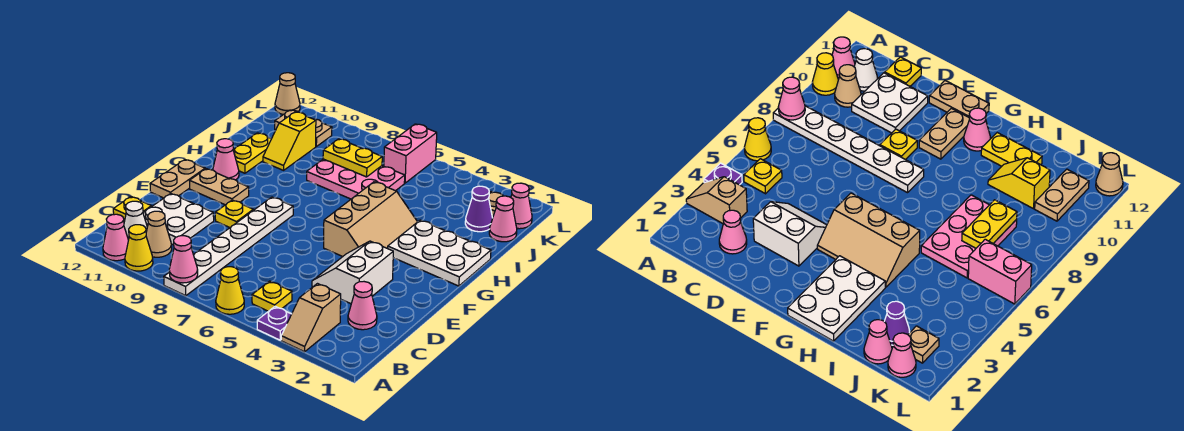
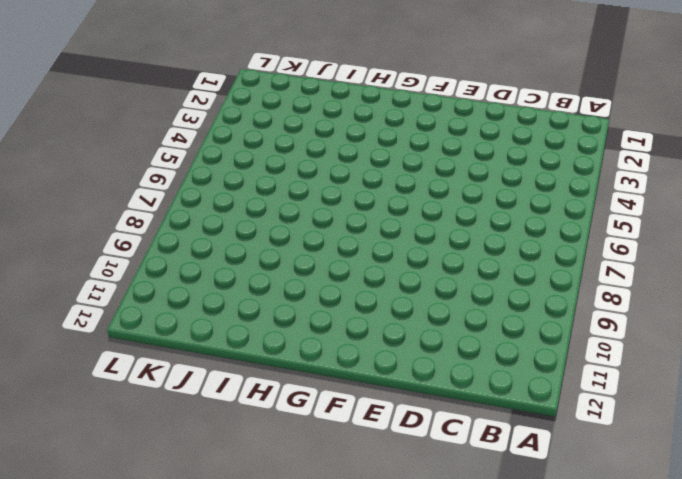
none -> tan 1x2 slope [281,284,341,352]
none -> purple 1x1 plate [257,307,291,340]
none -> yellow 1x1 cone [216,267,244,314]
none -> white 1x6 plate [164,197,293,296]

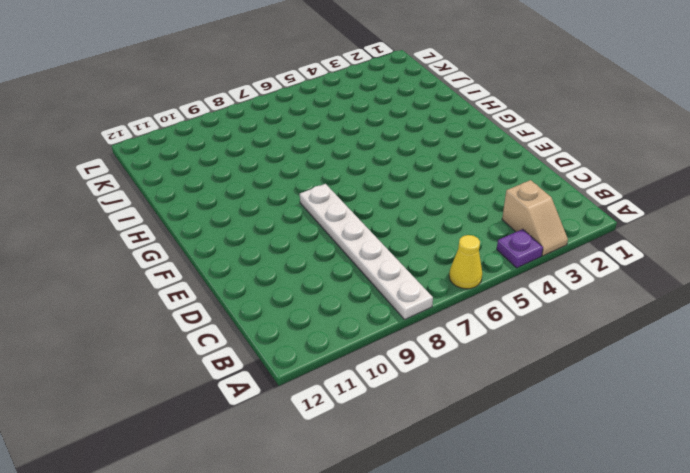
none -> yellow 1x1 cone [125,225,153,271]
none -> pink 1x1 cone [103,214,128,261]
none -> yellow 1x1 plate [252,281,292,311]
none -> tan 1x1 cone [146,211,172,257]

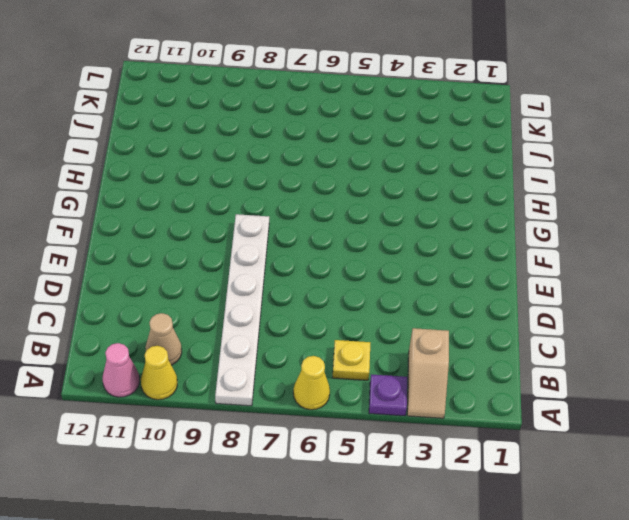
none -> white 1x1 cone [124,201,147,240]
none -> pink 1x1 cone [348,282,377,330]
none -> white 2x2 plate [143,194,214,245]
none -> yellow 1x1 plate [113,197,151,222]

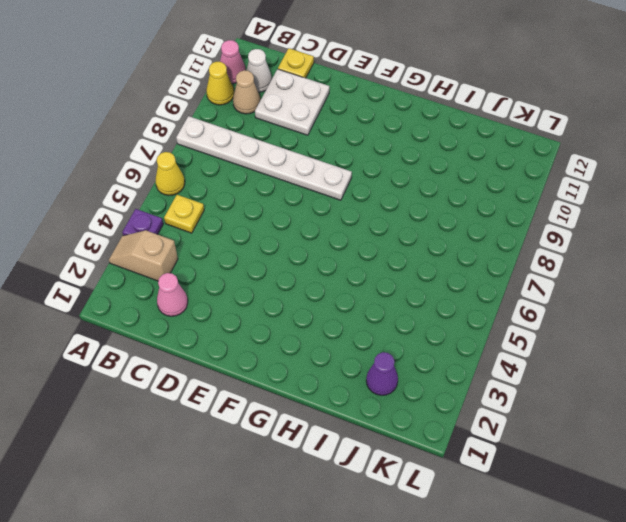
none -> white 2x2 slope [312,241,393,304]
none -> yellow 1x1 plate [215,200,253,227]
none -> tan 1x2 plate [150,160,205,198]
none -> tan 2x3 slope [324,182,417,257]

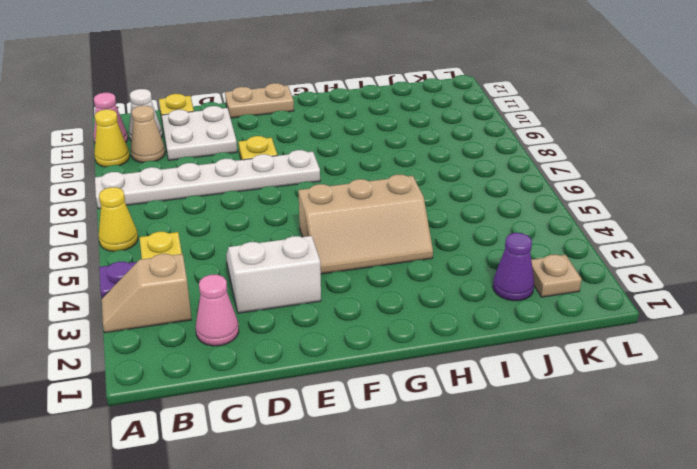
none -> tan 1x2 plate [189,169,249,205]
none -> white 2x3 plate [388,220,491,286]
none -> pink 1x1 cone [213,139,239,180]
none -> yellow 1x2 plate [233,133,271,173]

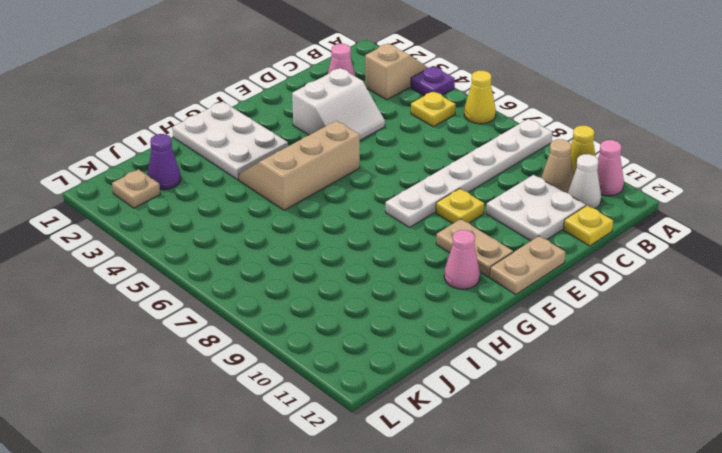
none -> yellow 1x2 plate [233,133,271,173]
none -> pink 2x3 plate [307,159,405,199]
none -> yellow 1x2 slope [263,112,316,170]
none -> pink 1x1 cone [489,196,517,242]

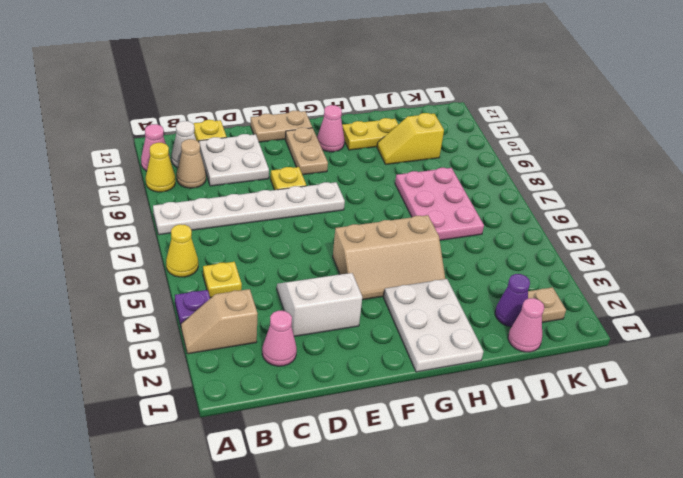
none -> pink 1x1 cone [511,183,532,229]
none -> pink 1x2 brick [384,124,437,183]
none -> tan 1x2 plate [275,110,332,146]
none -> tan 1x1 cone [275,73,300,115]

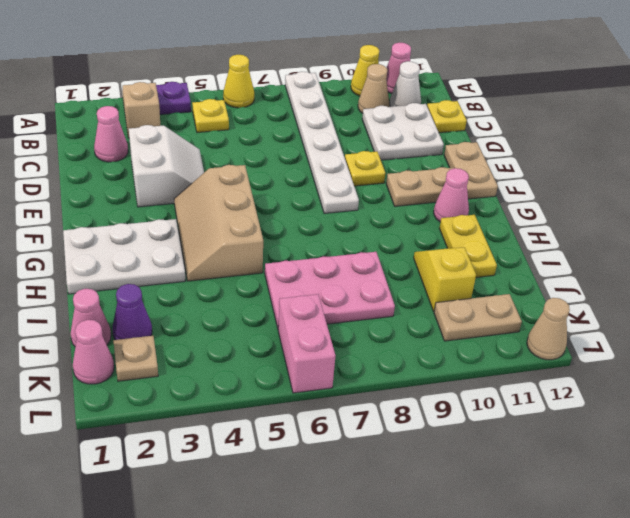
none -> pink 1x1 cone [169,236,198,283]
none -> yellow 1x2 plate [323,139,382,177]

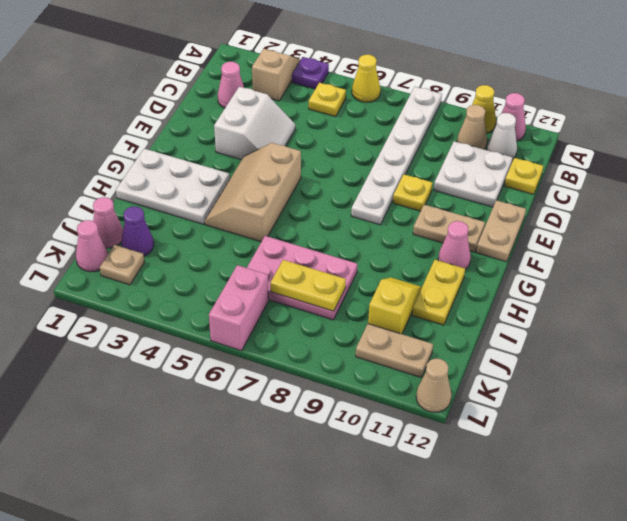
none -> pink 1x1 cone [169,236,198,283]

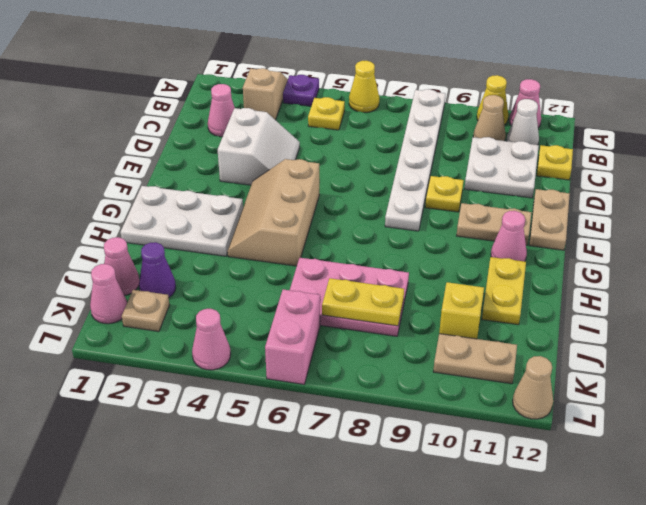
pink 1x1 cone [192,309,231,370] -> pink 1x1 cone moved to [169,236,198,283]

